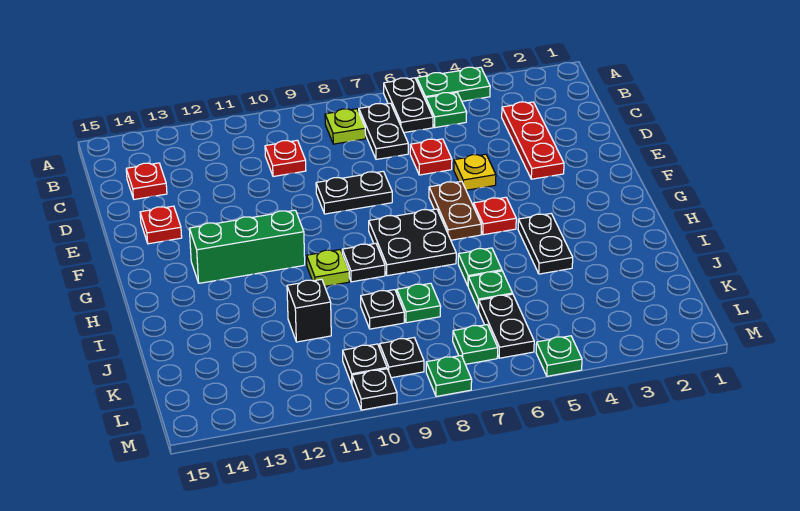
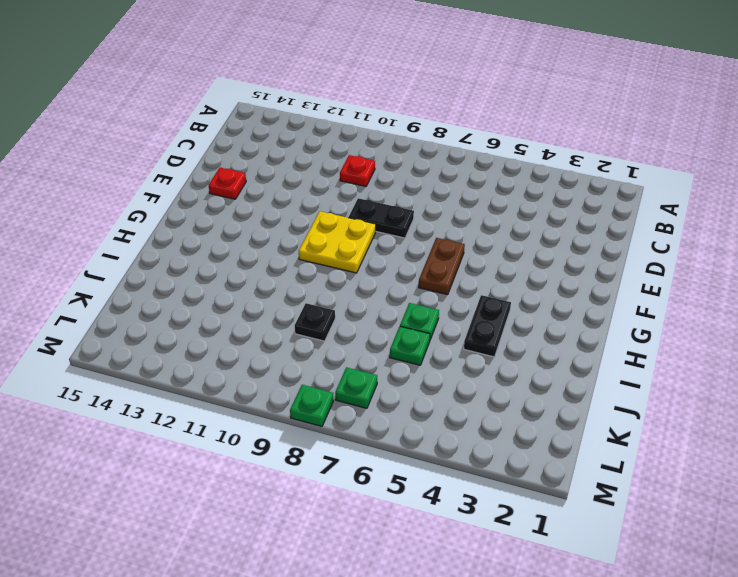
yellow 2x2 plate [299,211,376,273] -> none
none -> green 1x2 plate [417,67,490,101]
none -> black 1x2 plate [384,78,433,133]
none -> green 1x1 plate [426,93,467,128]
none -> black 1x2 plate [359,103,408,159]

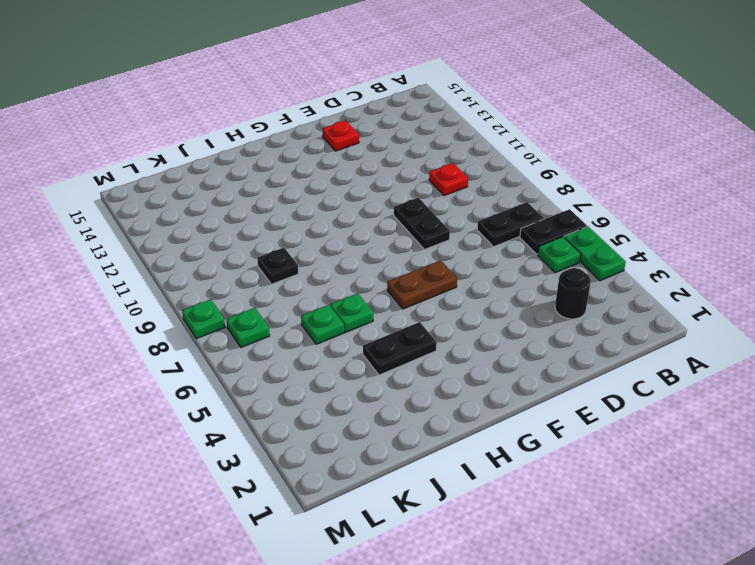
black 1x1 round brick [555,268,591,319] -> red 1x3 plate [502,102,564,179]
none -> lime 1x1 plate [325,109,366,144]
none -> red 1x1 plate [126,163,167,199]
none -> red 1x1 plate [410,139,452,175]
none -> yellow 1x1 plate [454,154,496,190]

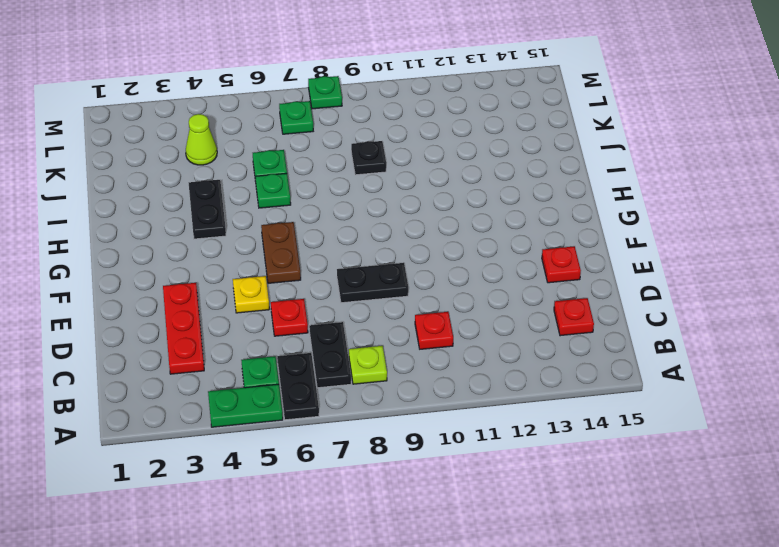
lime 1x1 cone [186,114,217,165] -> none
none -> red 1x1 plate [473,197,516,235]
none -> black 2x2 plate [369,209,456,276]
none -> green 1x3 brick [189,210,305,283]
none -> black 1x1 plate [342,243,385,282]

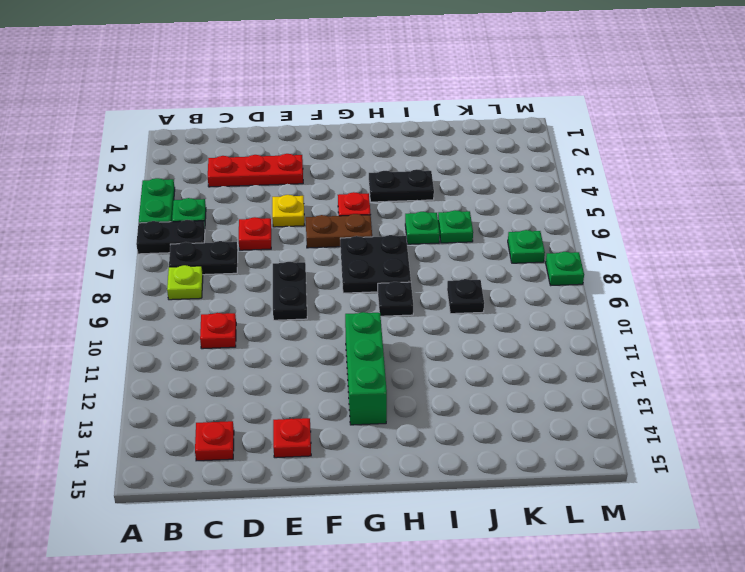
none -> lime 1x1 plate [307,250,349,286]
none -> green 1x1 plate [397,283,441,323]
none -> black 1x1 brick [287,279,331,342]
none -> black 1x2 plate [479,294,534,358]

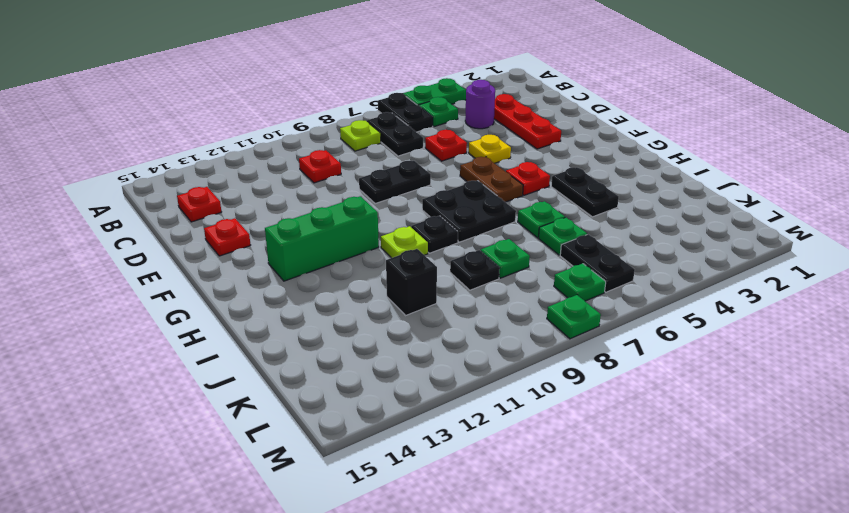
purple 1x1 round brick [465,80,495,129] -> none
none -> black 1x1 plate [380,338,424,378]
none -> black 1x1 plate [343,344,387,384]
none -> green 1x1 plate [536,336,582,376]
none -> black 1x1 plate [352,369,397,410]

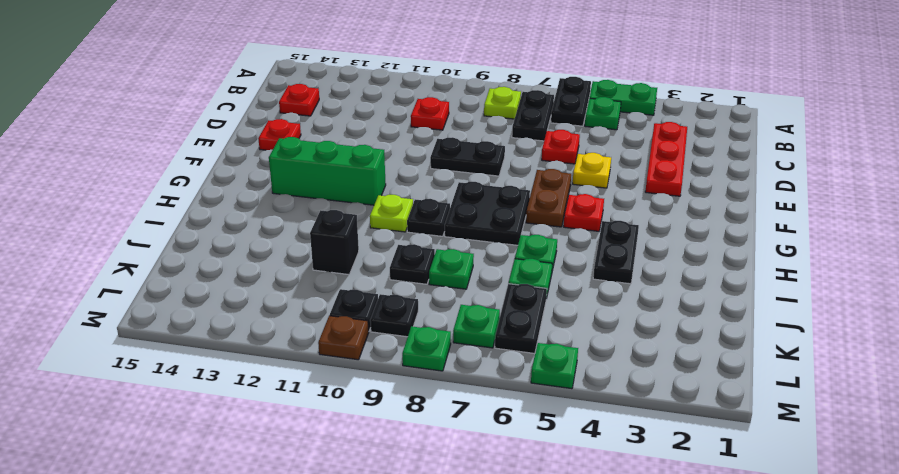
brown 1x1 plate [318,316,369,360] -> black 1x1 plate [352,369,397,410]

